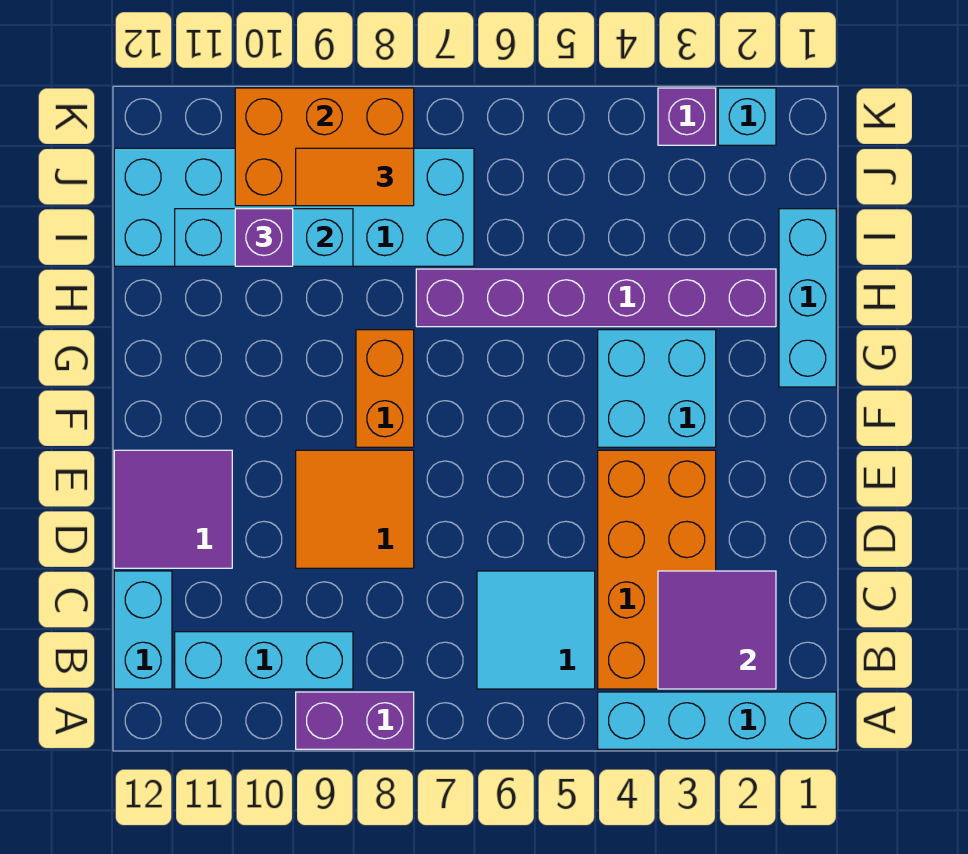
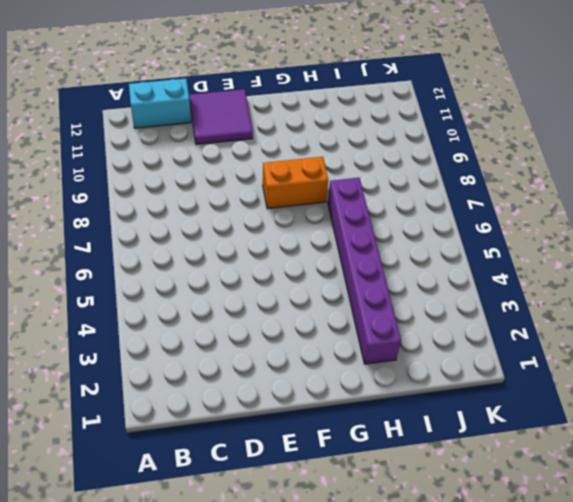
none -> cyan 1x4 brick [598,692,836,749]
none -> purple 1x2 brick [296,692,414,749]
none -> orange 2x4 brick [598,450,716,689]

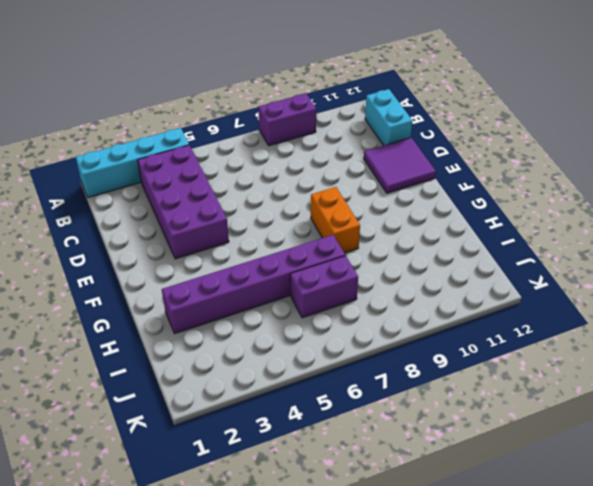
purple 2x4 brick [138,145,229,259] -> orange 2x4 brick [598,450,716,689]
purple 1x2 brick [290,256,358,318] -> cyan 2x6 brick [114,148,474,266]
none -> cyan 2x2 tile [477,571,595,689]
none -> cyan 1x3 brick [175,632,353,689]
none -> orange 2x2 tile [296,450,414,568]

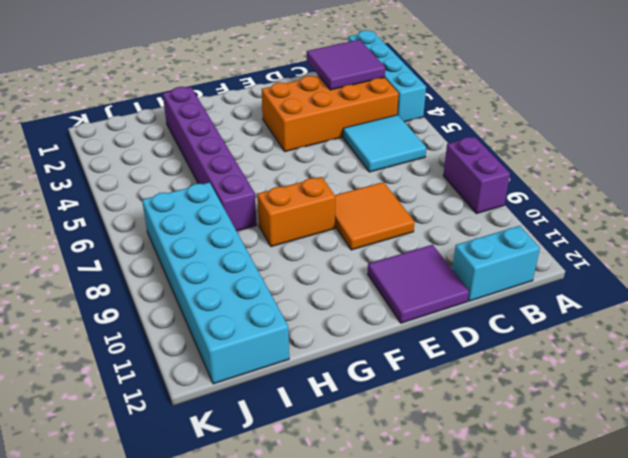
none -> cyan 1x3 brick [175,632,353,689]
none -> cyan 2x2 brick [598,330,716,447]
none -> cyan 1x3 brick [779,209,836,387]

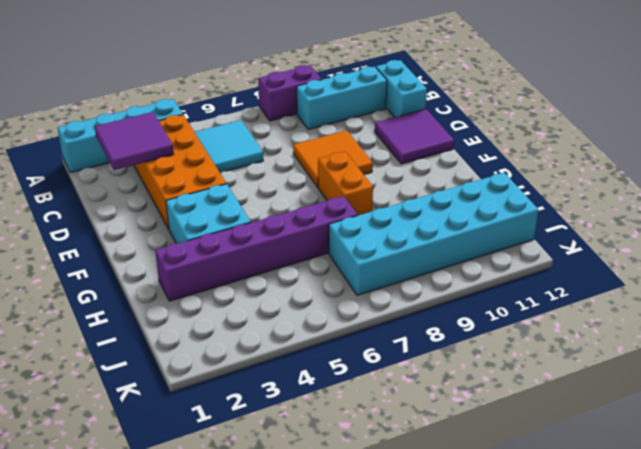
none -> cyan 1x3 brick [779,209,836,387]
none -> cyan 1x1 brick [718,88,776,145]
none -> purple 1x1 brick [658,88,716,145]

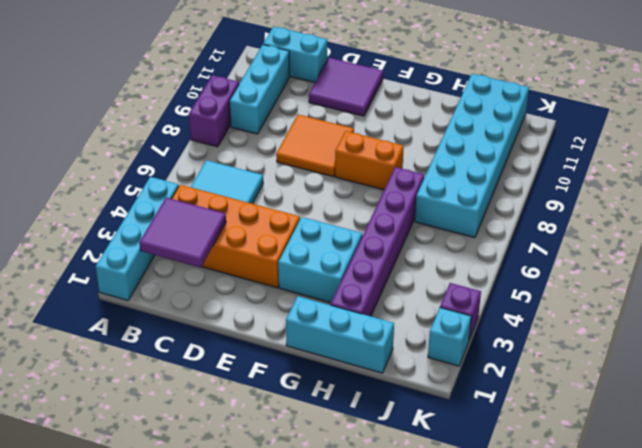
none -> cyan 1x3 brick [175,209,353,266]
none -> orange 2x3 brick [235,88,414,206]
none -> purple 1x1 brick [235,209,293,266]

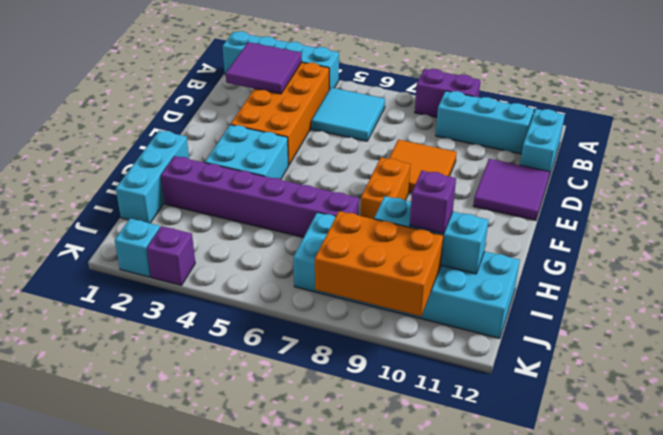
none -> orange 1x2 tile [296,148,414,206]

